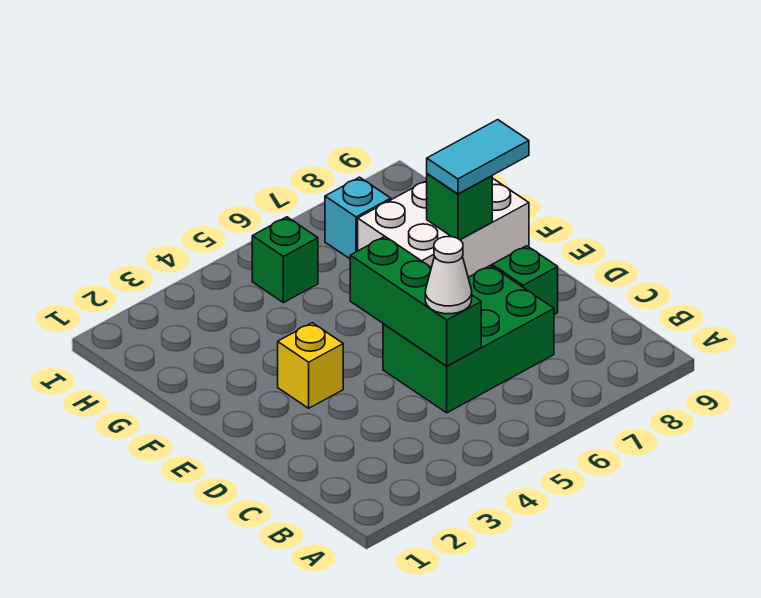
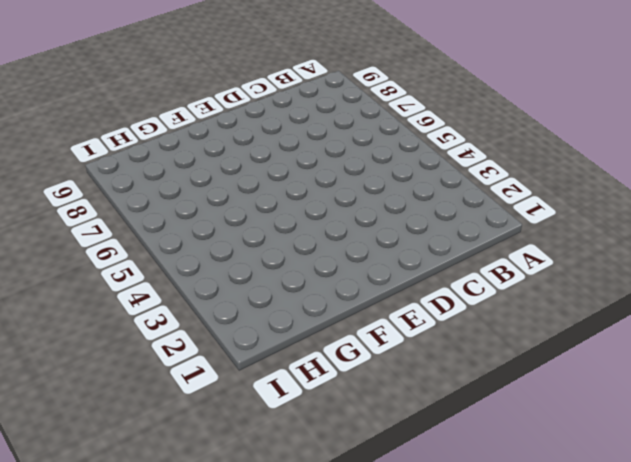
none -> green 2x3 brick [383,265,554,413]
none -> green 1x1 brick [492,246,558,315]

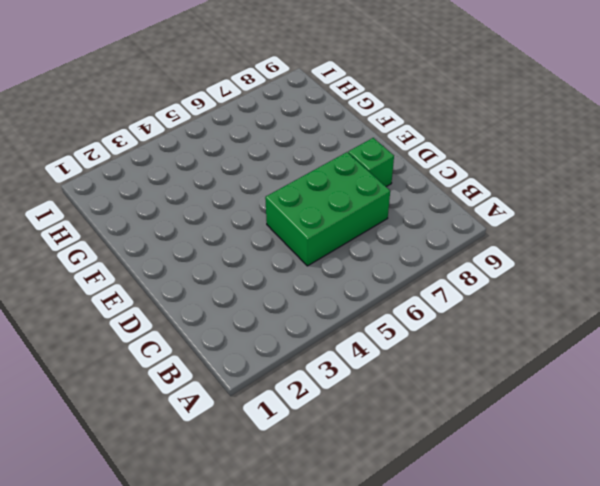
none -> yellow 1x1 brick [278,323,343,408]
none -> white 2x3 brick [358,178,529,277]

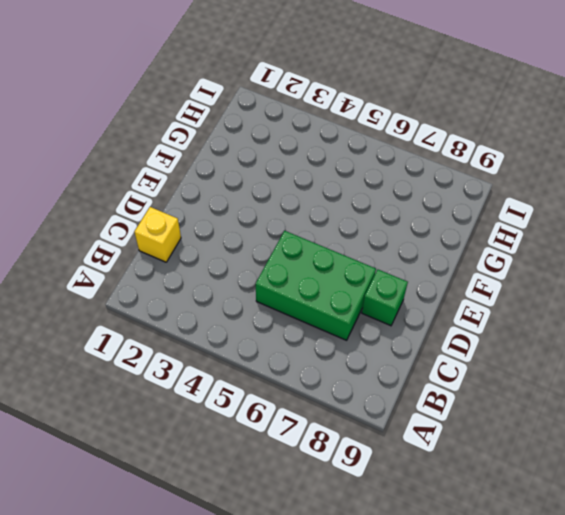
yellow 1x1 brick [135,207,181,262] -> yellow 1x1 brick moved to [278,323,343,408]
none -> white 2x3 brick [358,178,529,277]
none -> green 1x1 brick [252,217,318,303]

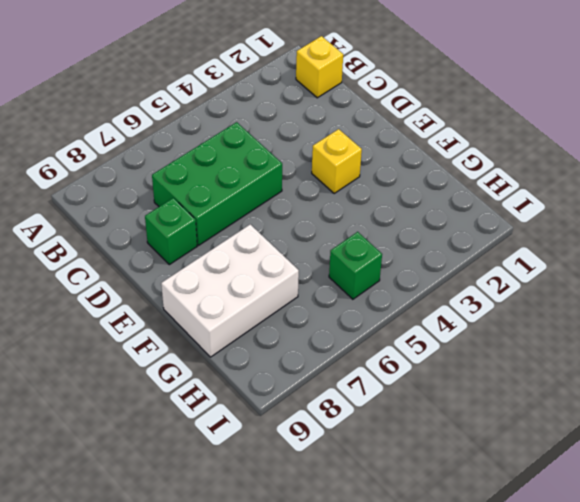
yellow 1x1 brick [296,36,343,98] -> none
none -> cyan 1x1 brick [325,177,391,259]
none -> green 1x3 brick [350,236,481,366]

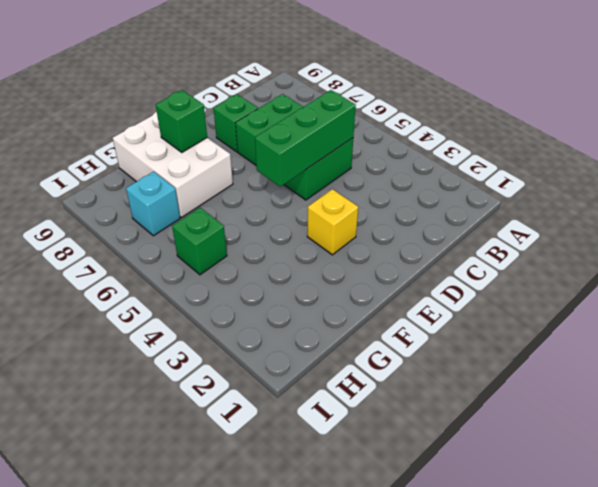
none -> white 1x1 cone [425,237,472,314]
none -> cyan 1x2 tile [427,120,529,194]

